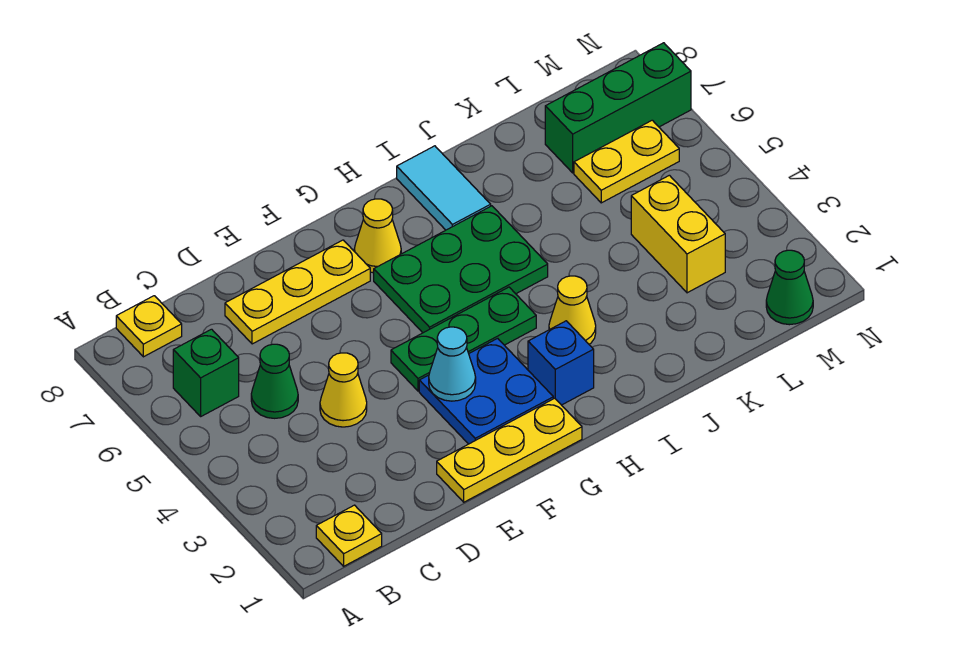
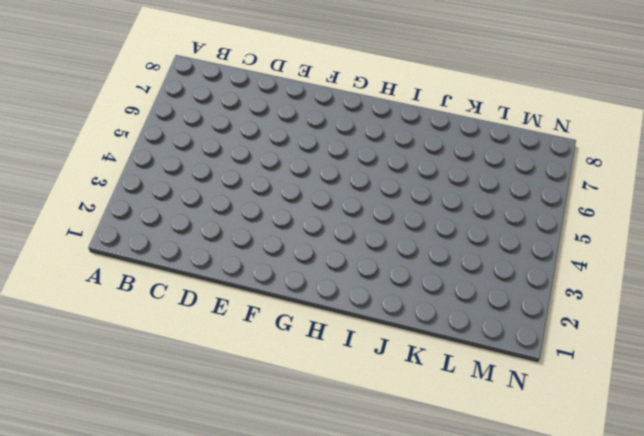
none -> yellow 1x1 plate [316,505,382,566]
none -> green 1x1 brick [173,329,239,416]
none -> yellow 1x1 plate [116,296,182,357]

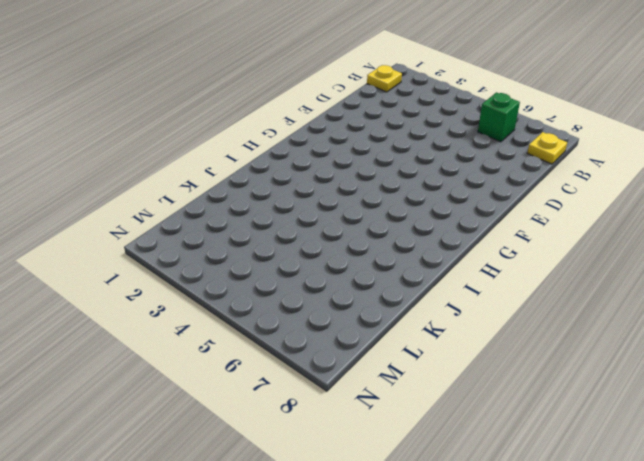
none -> green 1x1 cone [251,344,298,418]
none -> yellow 1x1 cone [320,353,367,427]
none -> yellow 1x3 plate [225,240,370,344]

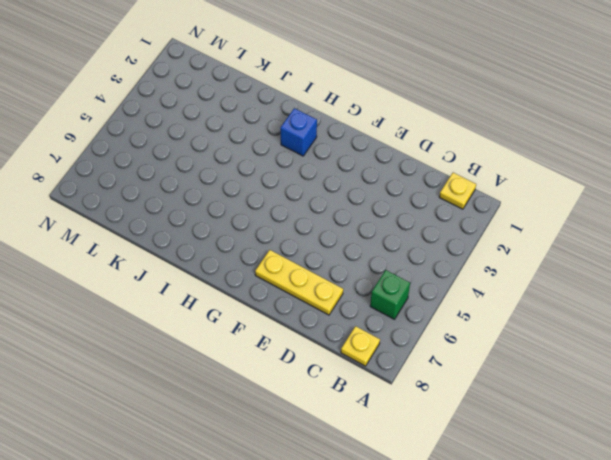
none -> green 1x1 cone [251,344,298,418]
none -> yellow 1x1 cone [320,353,367,427]
none -> yellow 1x3 plate [437,398,582,502]

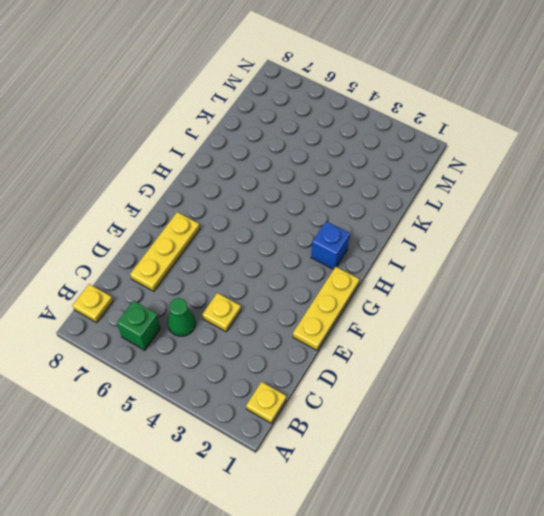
yellow 1x1 plate [202,293,241,332] -> yellow 1x1 cone [320,353,367,427]
none -> blue 2x2 plate [419,338,553,444]
none -> green 1x3 plate [391,287,536,391]
none -> green 2x3 plate [374,206,548,333]

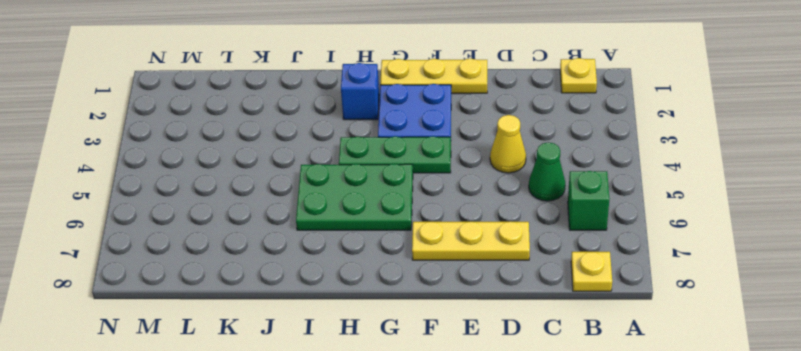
none -> yellow 1x1 cone [354,199,401,273]
none -> yellow 1x1 cone [549,276,596,344]
none -> cyan 1x2 tile [397,146,491,230]

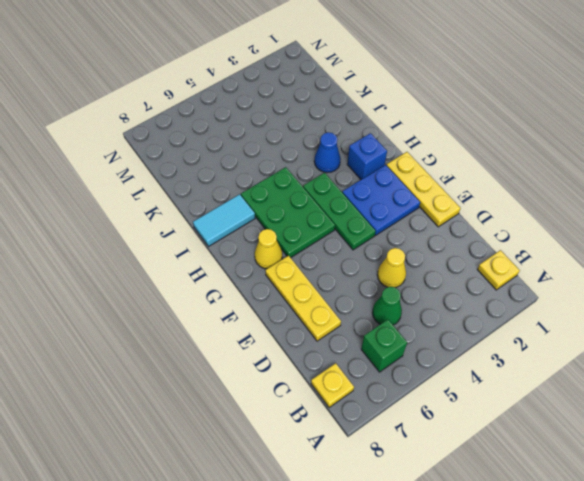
blue 1x1 cone [314,132,341,173] -> yellow 1x1 cone [549,276,596,344]
none -> yellow 1x2 brick [631,175,725,293]
none -> yellow 1x2 plate [574,120,679,203]
none -> green 1x3 brick [545,43,691,173]

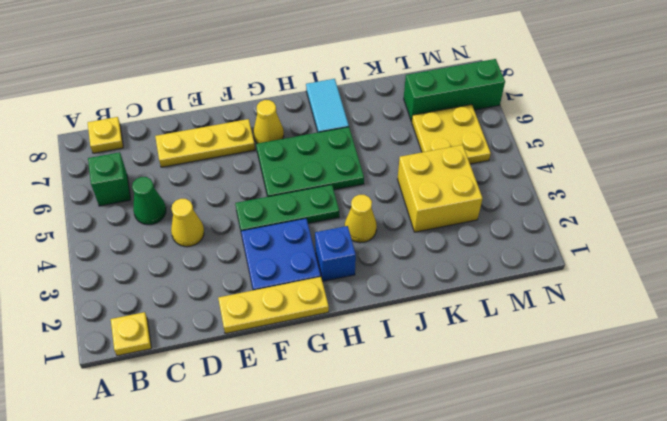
yellow 2x2 brick [398,145,483,232] -> yellow 1x2 brick [631,175,725,293]
yellow 2x2 plate [412,104,491,164] -> yellow 1x2 plate [574,120,679,203]
none -> green 1x1 cone [766,250,813,325]
none -> cyan 1x1 cone [429,327,476,401]

